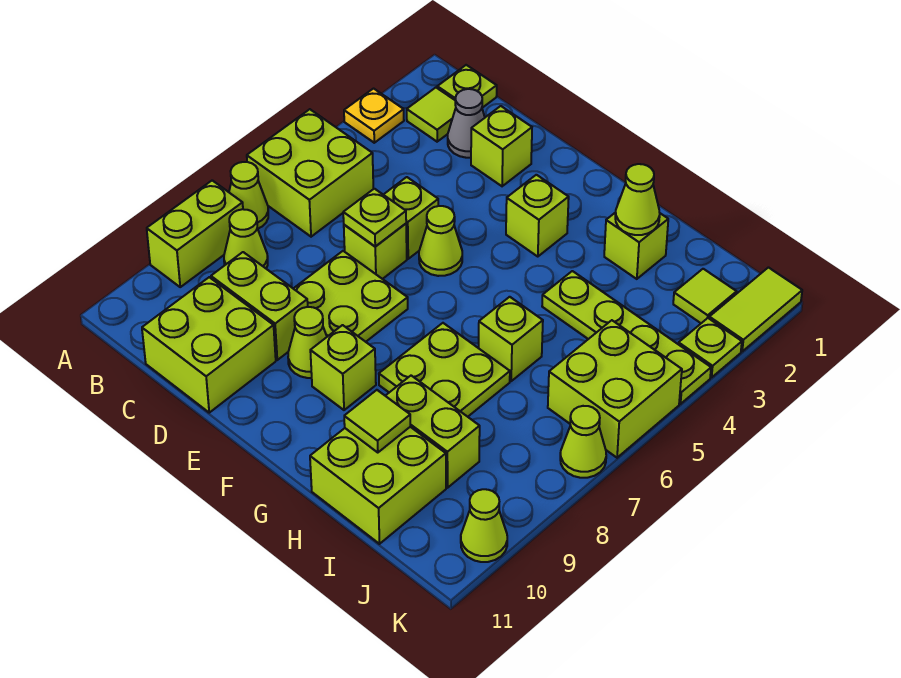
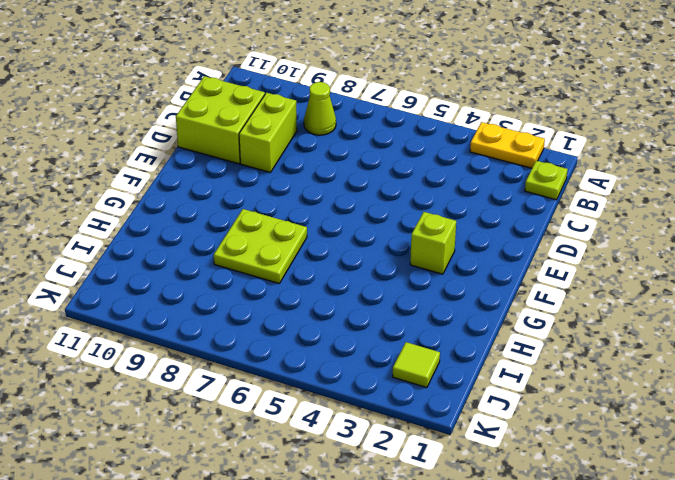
yellow 1x2 plate [470,122,545,168] -> yellow 1x1 plate [344,89,404,143]
none -> lime 2x2 brick [247,109,373,237]
none -> lime 1x1 cone [229,162,268,229]
none -> lime 1x2 brick [147,180,243,287]
none -> lime 1x1 tile [407,88,456,142]

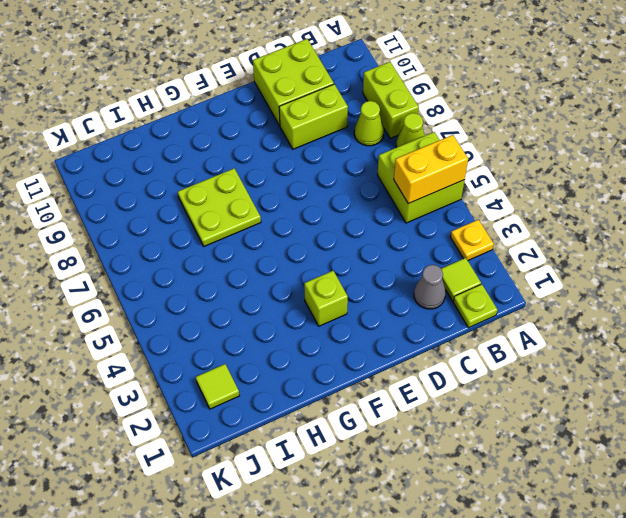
yellow 1x2 brick [394,135,468,204] -> none
none -> lime 1x1 brick [471,106,532,186]
none -> lime 1x1 brick [383,177,438,259]
none -> lime 1x1 brick [344,224,407,279]
none -> lime 2x2 plate [293,251,408,342]

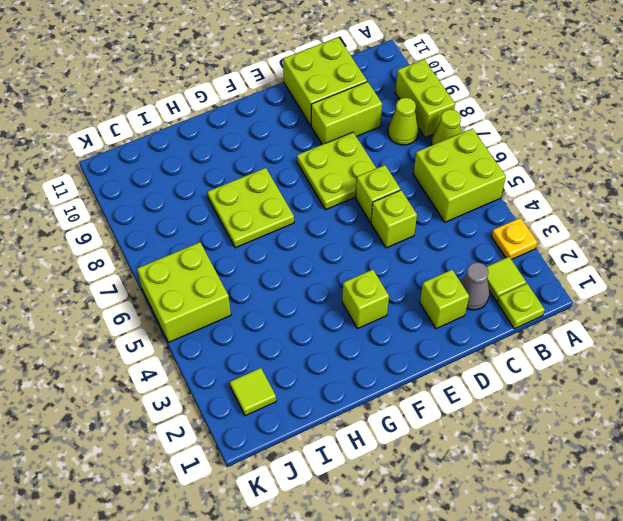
none -> lime 1x1 cone [419,206,462,276]
none -> lime 1x1 cone [288,307,327,378]
none -> lime 1x1 brick [310,325,376,410]
none -> lime 1x1 brick [604,212,668,279]

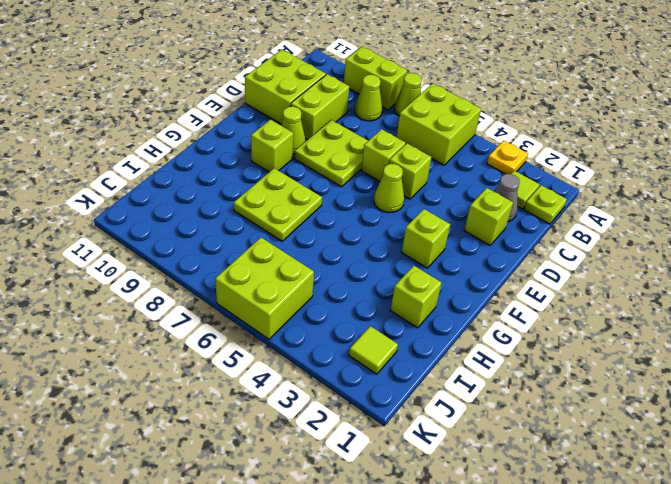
none -> lime 1x4 plate [542,271,711,404]
none -> lime 1x1 brick [479,297,543,381]
none -> lime 1x2 brick [386,376,480,488]
none -> lime 2x2 brick [310,427,446,544]

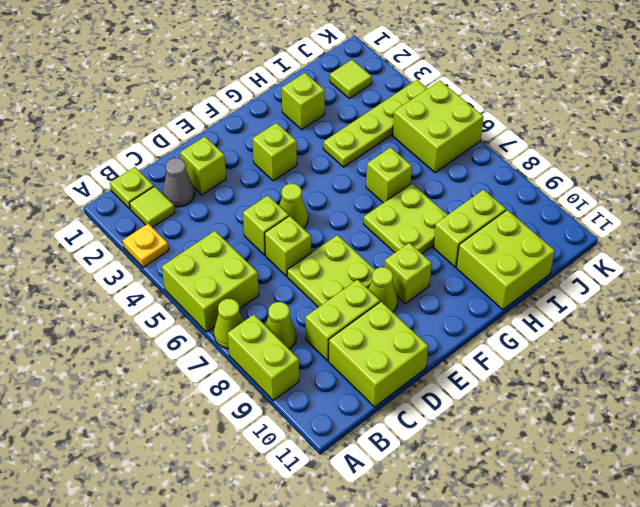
none -> lime 1x2 tile [709,268,802,351]
none -> lime 1x1 plate [678,318,742,378]
none -> lime 1x1 cone [560,406,606,478]
none -> lime 1x1 cone [461,489,507,562]

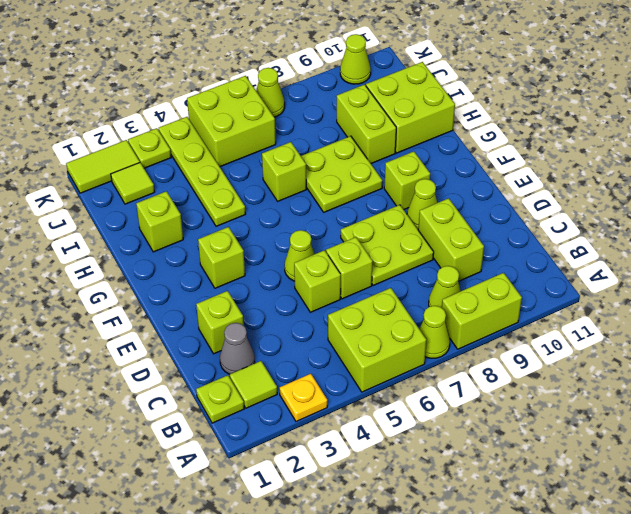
none -> lime 2x2 brick [142,277,276,413]
none -> lime 1x1 plate [343,189,406,247]
none -> lime 1x1 cone [615,164,660,235]
none -> lime 1x1 tile [344,390,410,453]

